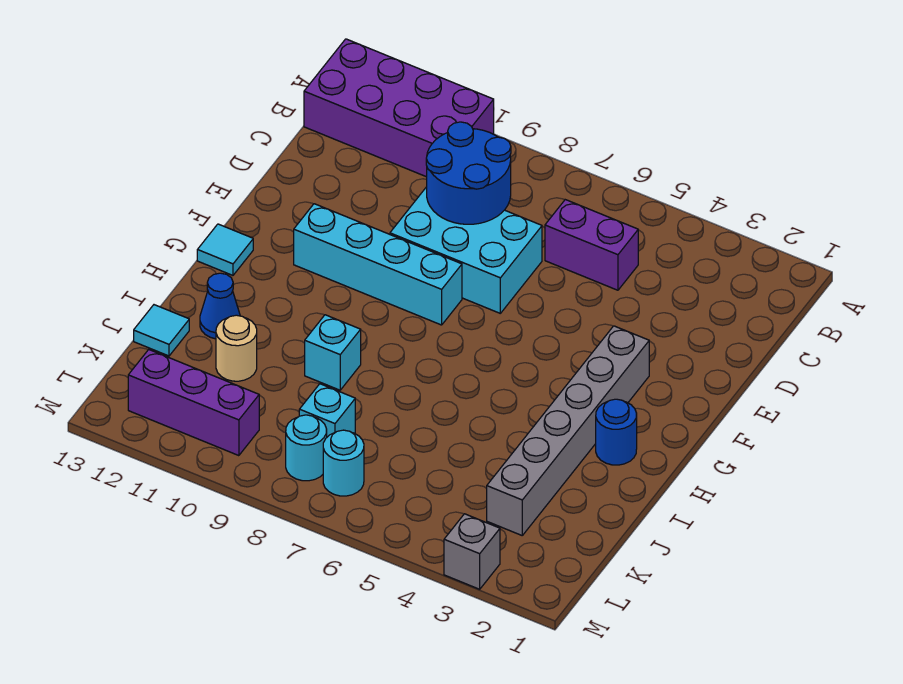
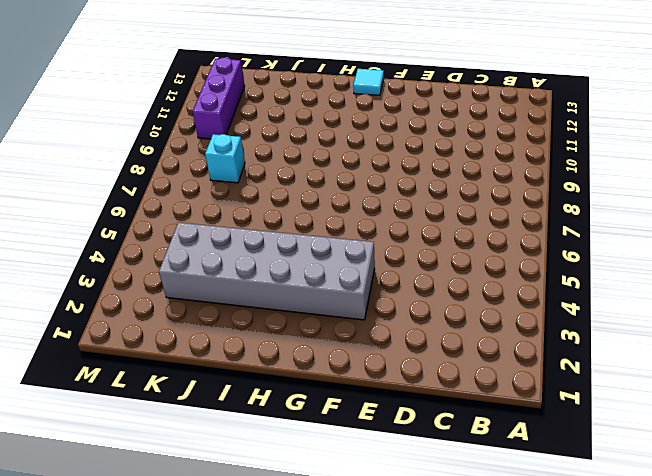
grey 2x6 brick [159,223,375,320] -> grey 1x6 brick [487,326,649,535]
none -> purple 2x4 brick [304,39,494,177]
none -> purple 1x2 brick [545,200,638,290]
none -> cyan 2x3 brick [390,187,542,313]

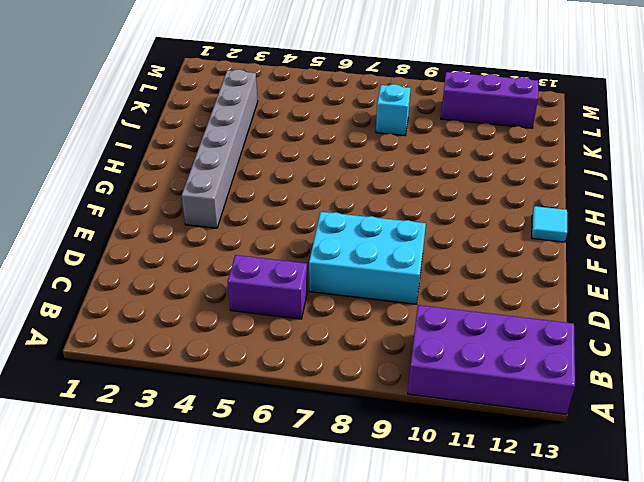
none -> cyan 1x4 brick [294,204,462,325]
none -> blue 1x1 round brick [596,399,637,465]
none -> cyan 1x1 brick [305,315,361,390]

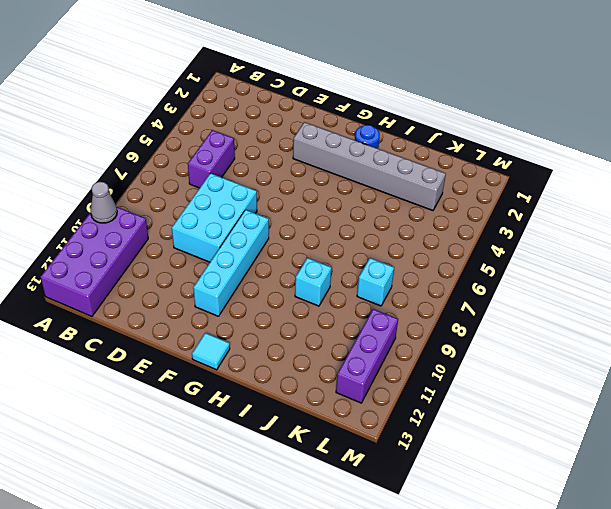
grey 1x1 cone [90,182,117,223] -> none
none -> blue 1x1 cone [200,273,240,339]
none -> tan 1x1 round brick [216,315,257,381]
none -> cyan 1x1 tile [134,305,189,356]

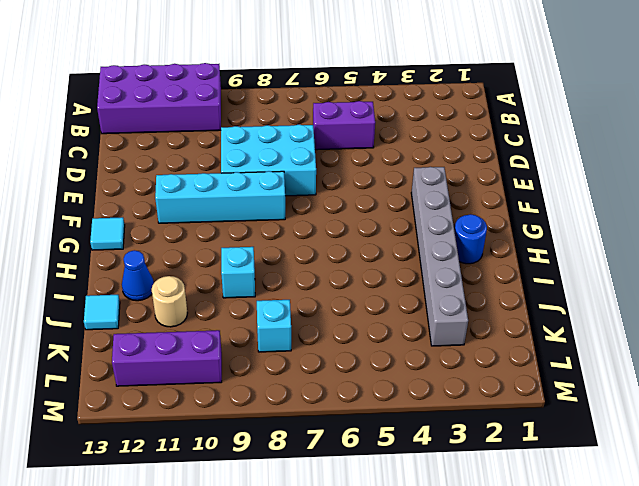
none -> cyan 1x1 round brick [323,430,364,496]
none -> cyan 1x1 round brick [286,415,327,481]
none -> grey 1x1 brick [444,514,500,589]

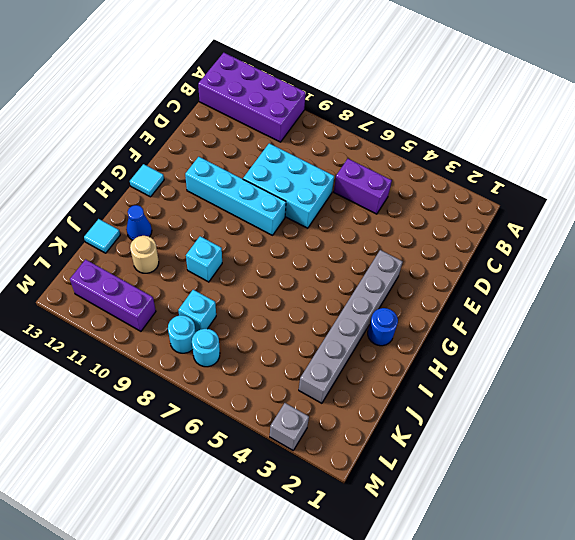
none -> blue 2x2 round brick [426,122,511,224]

